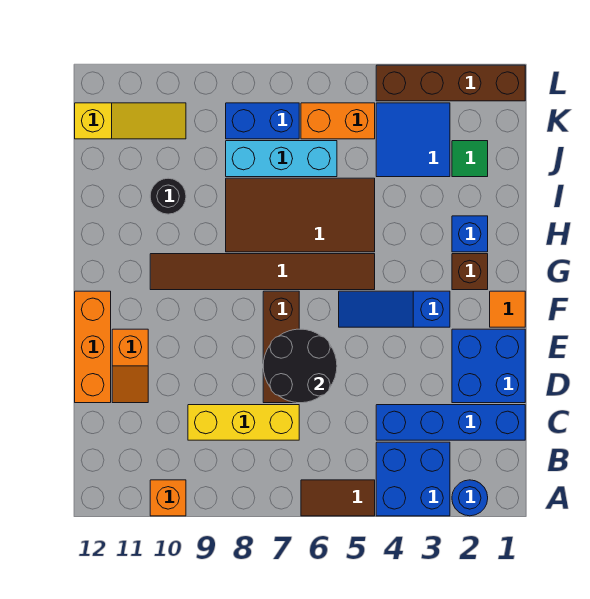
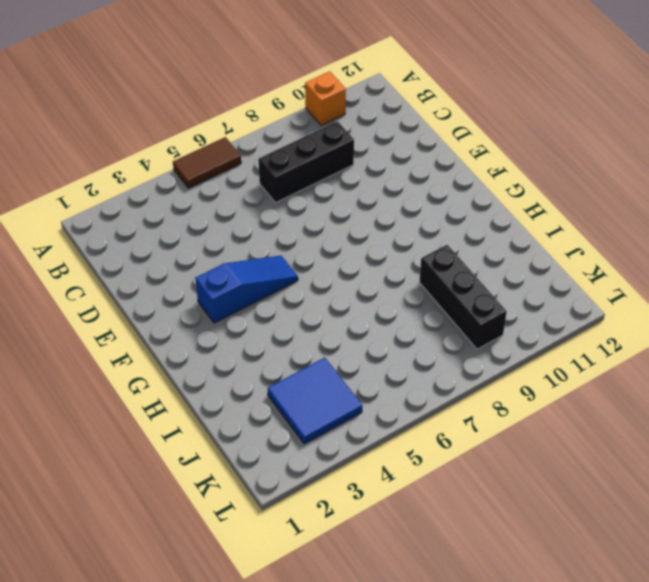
black 1x3 brick [258,121,354,203] -> yellow 1x3 brick [188,405,299,440]
black 1x3 brick [419,245,507,349] -> none
none -> blue 1x1 round brick [452,480,488,516]
none -> blue 2x2 brick [376,442,450,516]
none -> blue 1x4 brick [376,405,525,440]

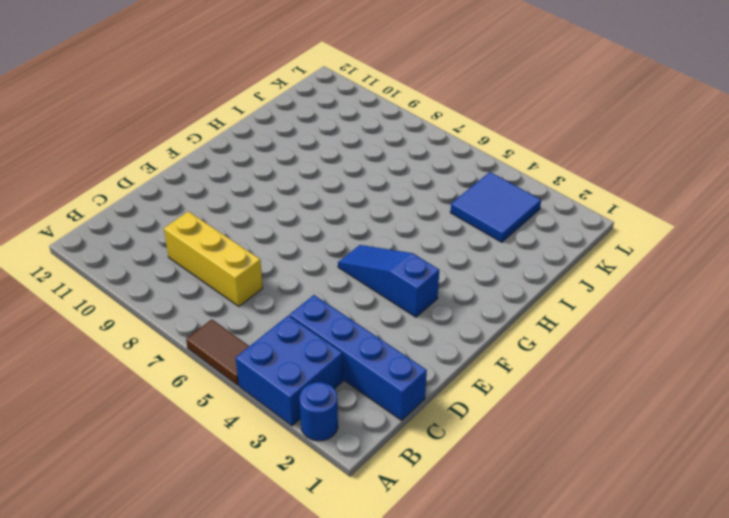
none -> orange 1x1 brick [150,480,186,516]
none -> blue 2x2 brick [452,329,525,403]
none -> brown 1x3 brick [263,291,299,403]

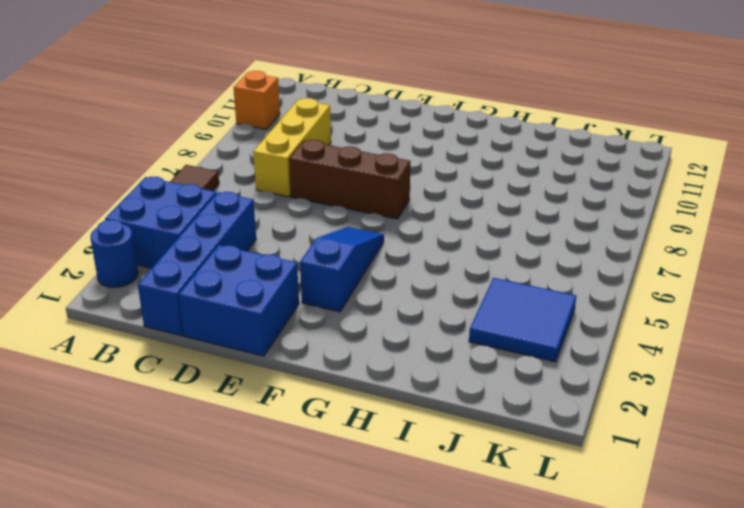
none -> orange 1x2 slope [112,329,148,403]
none -> orange 1x3 brick [75,291,111,403]
none -> orange 1x1 tile [490,291,525,327]

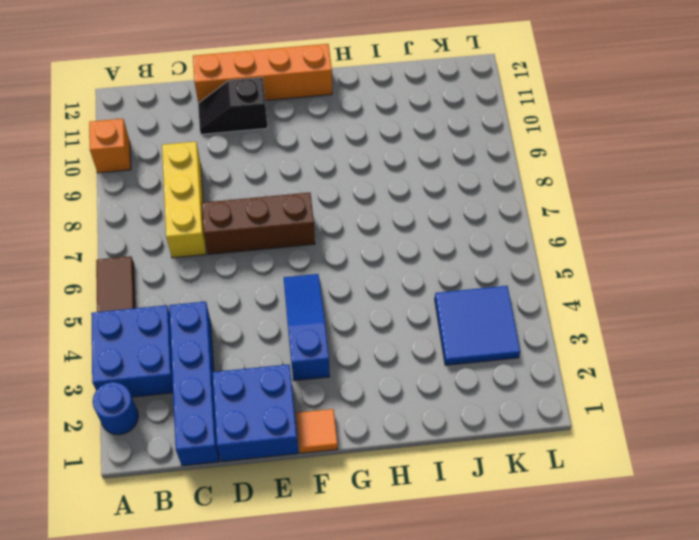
black 1x2 slope [198,77,268,134] -> orange 1x2 slope [112,329,148,403]
orange 1x4 brick [193,44,332,103] -> orange 1x3 brick [75,291,111,403]
none -> brown 1x1 brick [452,254,488,290]
none -> brown 1x6 tile [150,254,375,290]
none -> blue 1x1 brick [452,216,488,252]

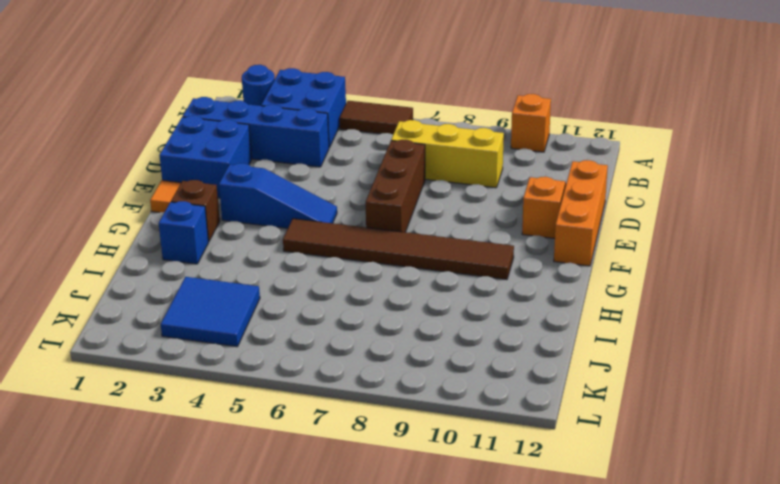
none -> brown 2x4 tile [226,178,375,252]
none -> black 1x1 round brick [150,178,186,214]
none -> green 1x1 tile [452,141,488,177]

